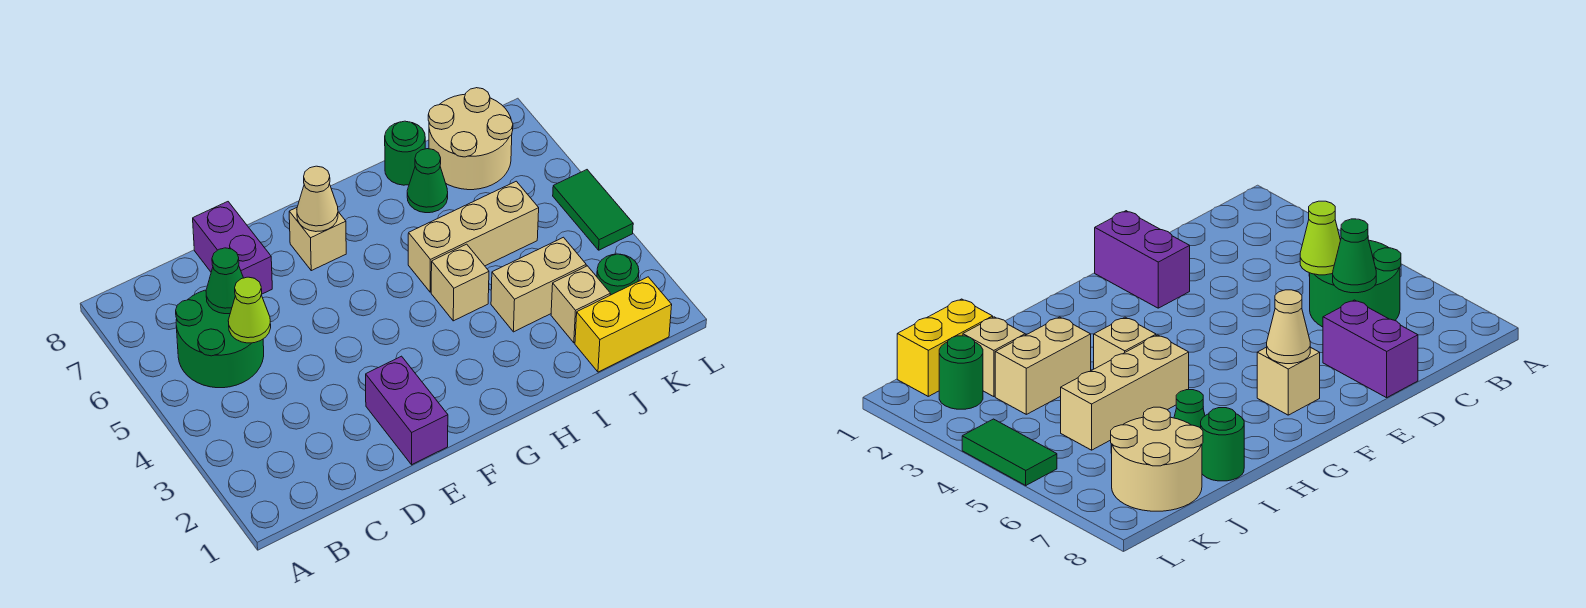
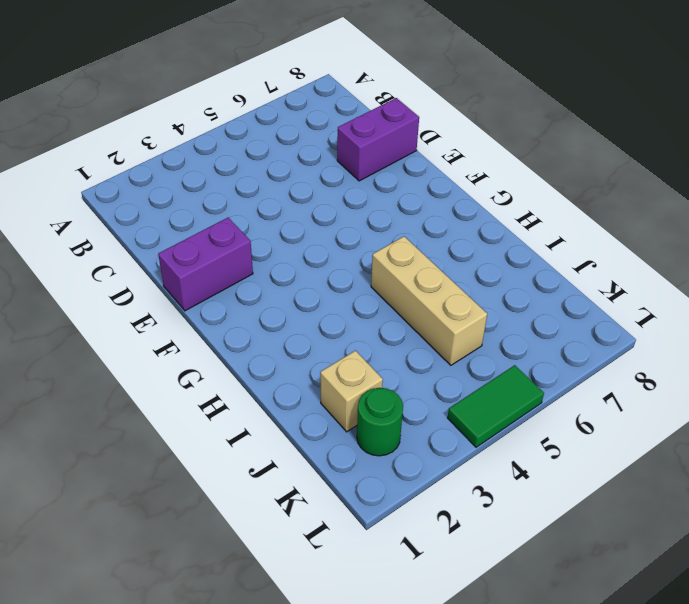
none -> green 2x2 round brick [176,290,264,388]
none -> tan 1x1 brick [289,208,346,271]
none -> tan 1x1 brick [431,244,489,321]

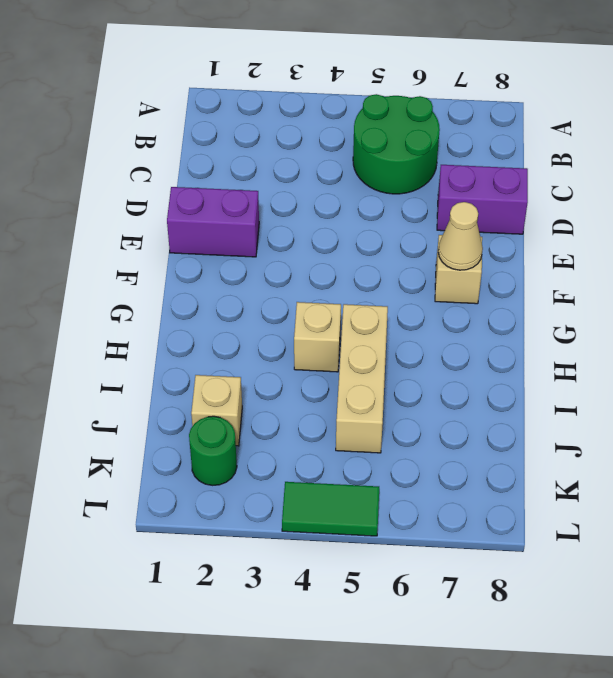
none -> tan 1x2 brick [491,237,586,332]
none -> green 1x1 cone [407,149,448,213]
none -> green 1x1 round brick [385,121,425,185]

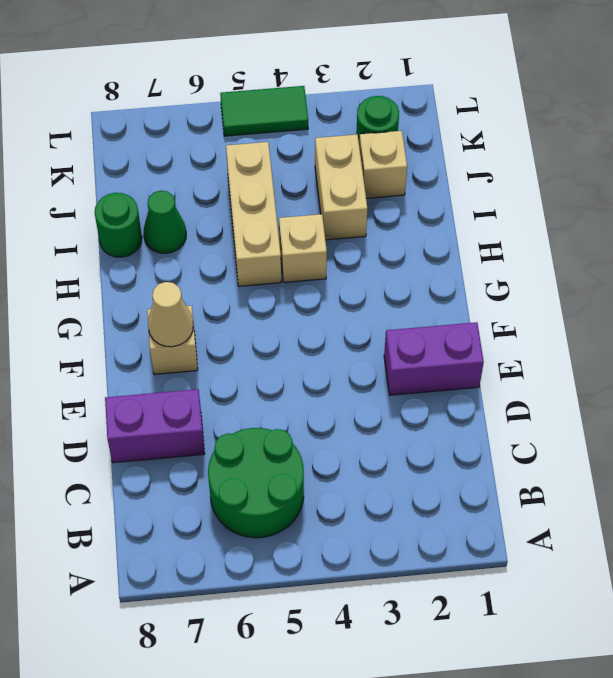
none -> yellow 1x2 brick [575,277,672,372]
none -> tan 2x2 round brick [428,88,513,190]
none -> lime 1x1 cone [228,277,271,343]

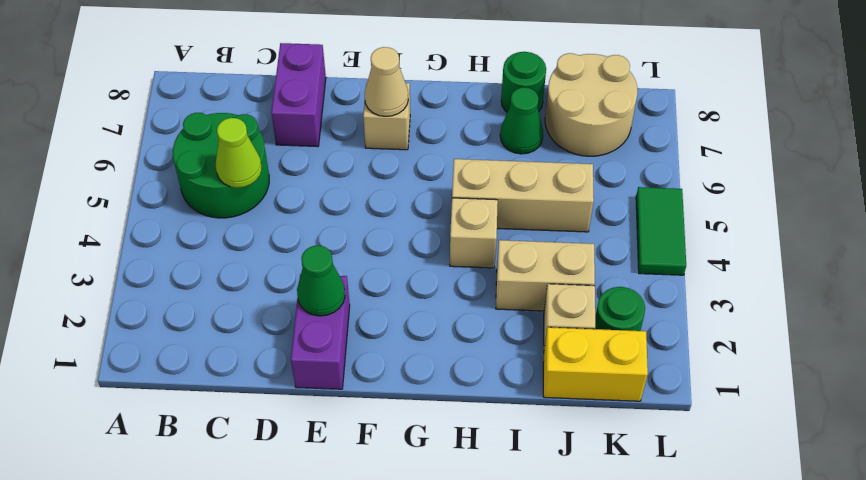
green 1x1 cone [297,246,345,316] -> green 1x1 cone moved to [206,248,243,314]

